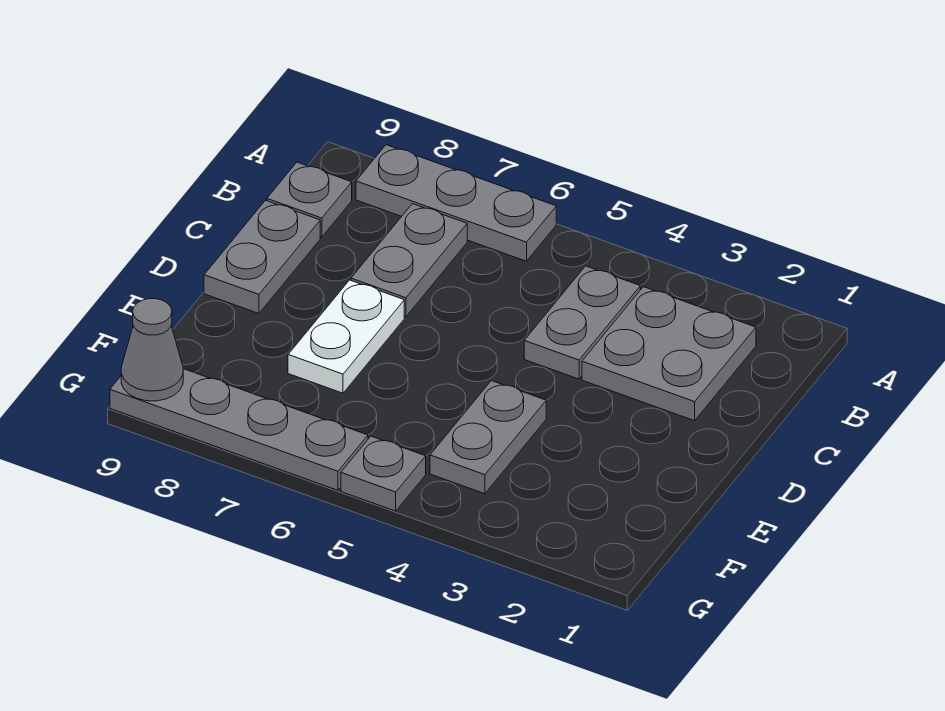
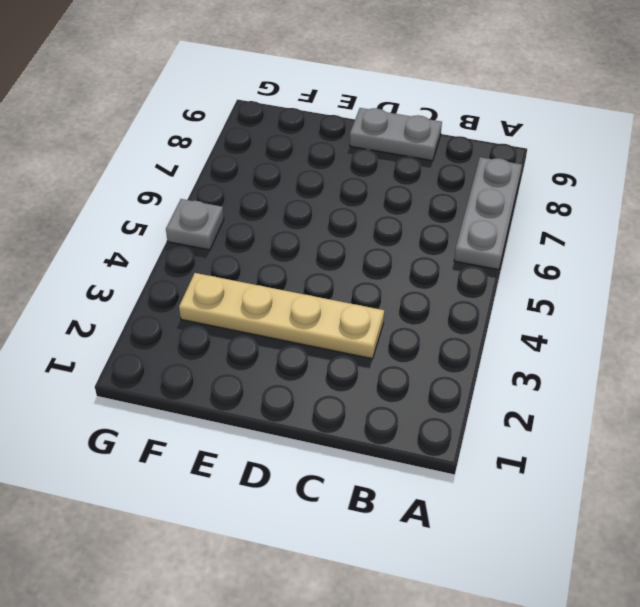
tan 1x4 plate [179,273,384,359] -> grey 2x2 plate [582,287,756,421]
none -> grey 1x2 plate [524,266,640,379]
none -> grey 1x2 plate [351,204,467,317]

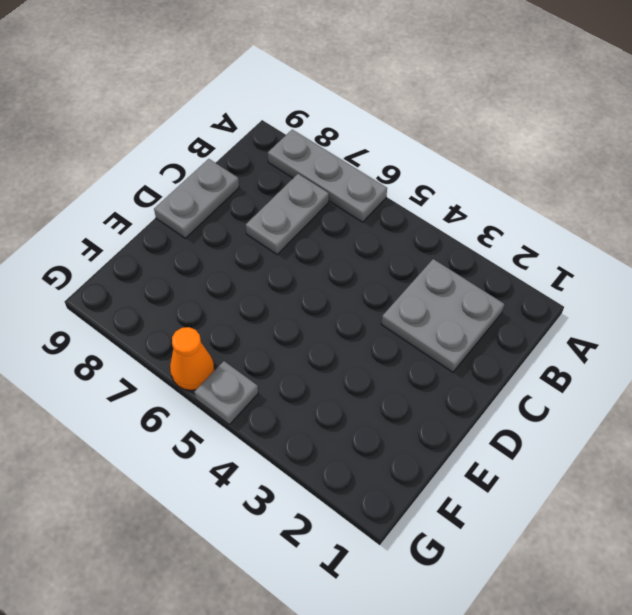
orange 1x1 cone [170,327,214,390] -> grey 1x4 plate [110,369,368,490]
none -> grey 1x2 plate [524,266,640,379]
none -> grey 1x1 plate [267,162,352,237]

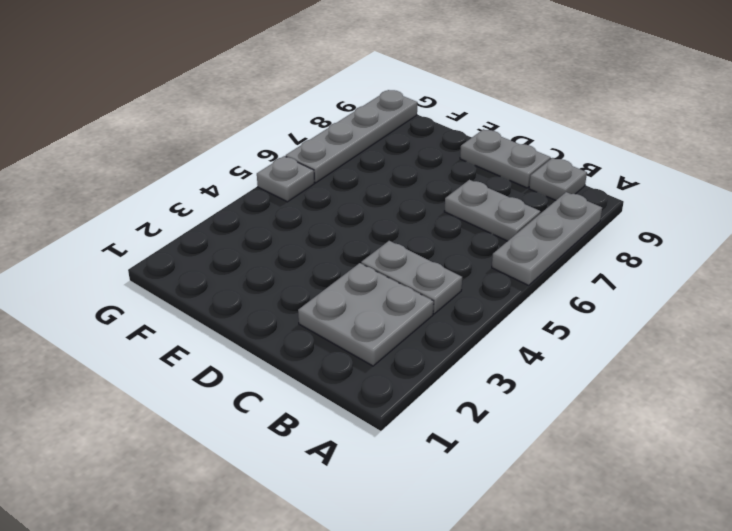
none -> white 1x2 plate [288,280,404,393]
none -> grey 1x2 plate [430,381,546,494]

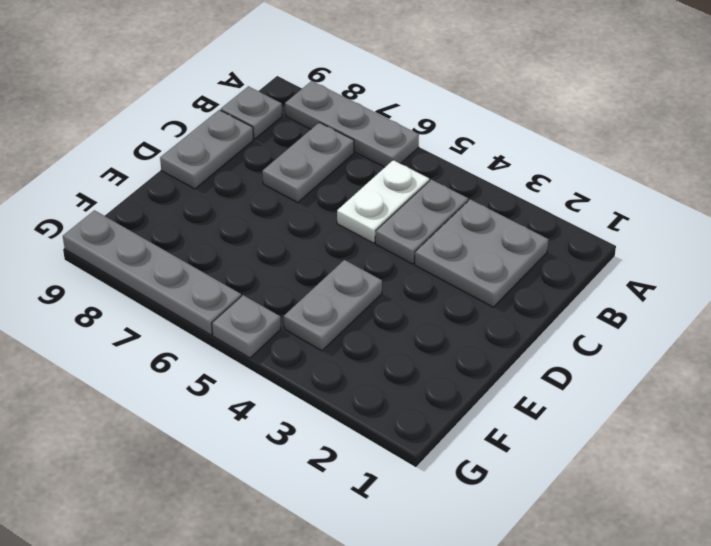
white 1x2 plate [337,160,429,243] -> white 1x2 plate moved to [288,280,404,393]
none -> grey 1x1 cone [121,299,183,401]

